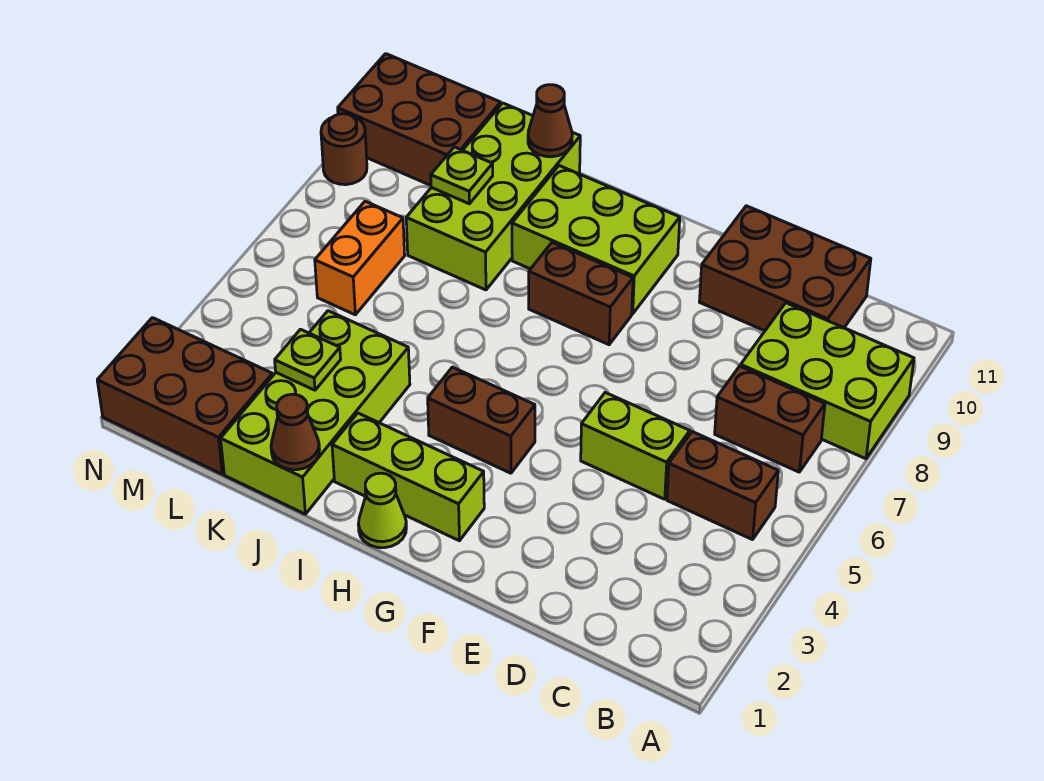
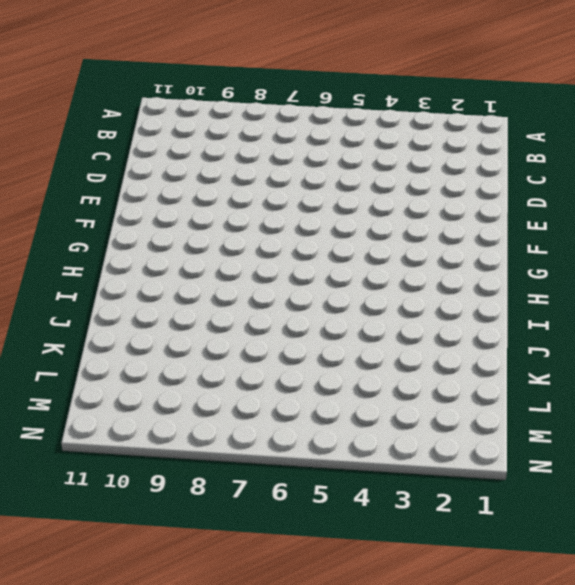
none -> lime 2x3 brick [741,303,914,459]
none -> brown 1x2 brick [667,432,778,540]
none -> brown 1x2 brick [715,366,825,472]

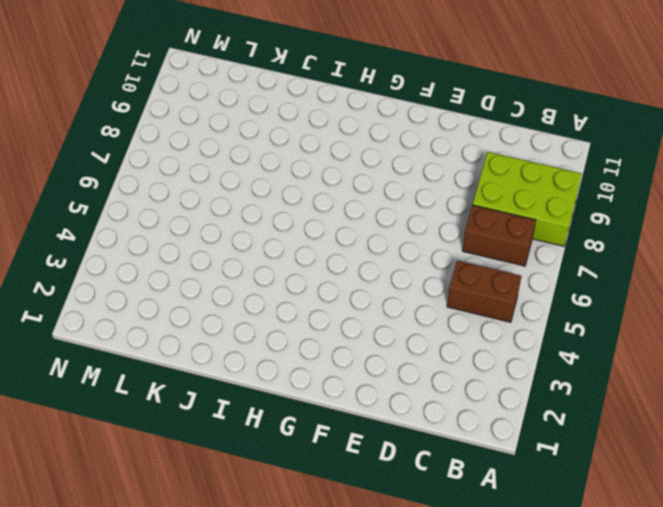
none -> brown 2x3 brick [699,206,871,331]
none -> lime 1x2 brick [581,393,690,499]
none -> lime 1x3 brick [332,413,484,541]

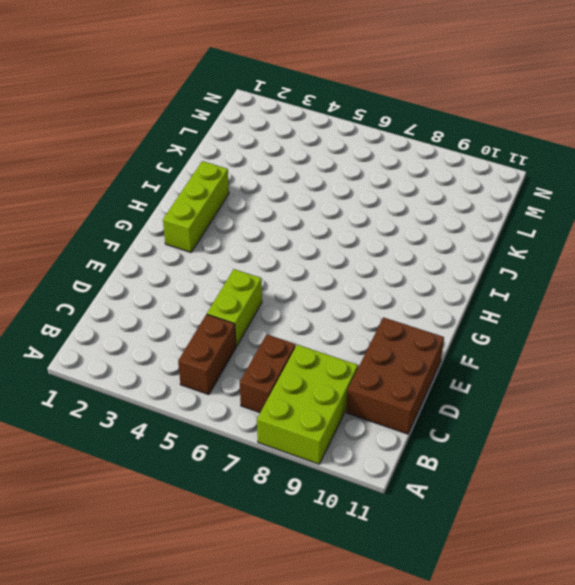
none -> brown 1x2 brick [428,367,535,473]
none -> brown 1x2 brick [529,242,633,345]
none -> lime 2x3 brick [512,166,680,314]

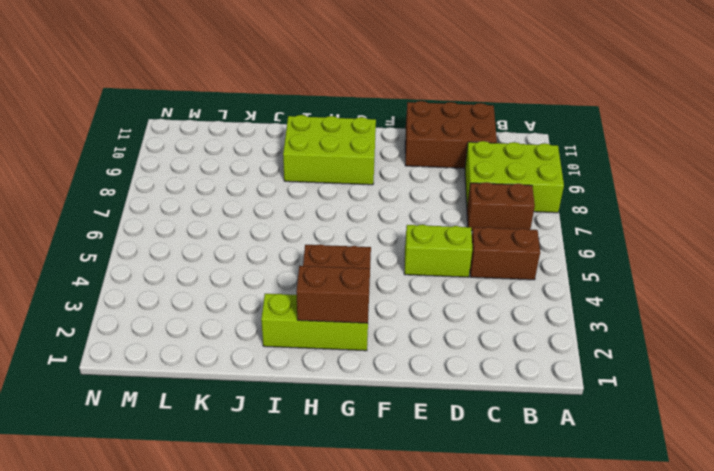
brown 1x2 brick [297,266,370,323] -> brown 1x2 brick moved to [529,242,633,345]
none -> lime 1x1 cone [358,473,406,548]
none -> lime 2x4 brick [221,311,410,514]
none -> lime 2x4 brick [406,103,580,290]

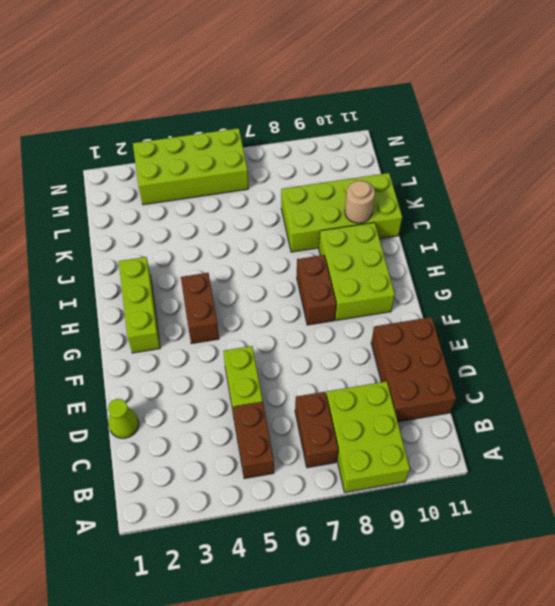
lime 1x1 cone [108,399,139,438] -> lime 1x1 cone moved to [358,473,406,548]
tan 1x1 round brick [345,181,375,223] -> none
lime 2x4 brick [133,128,248,205] -> lime 2x4 brick moved to [221,311,410,514]
none -> brown 2x3 brick [97,318,273,474]
none -> orange 1x2 brick [315,201,405,315]
none -> brown 2x3 brick [338,54,501,185]

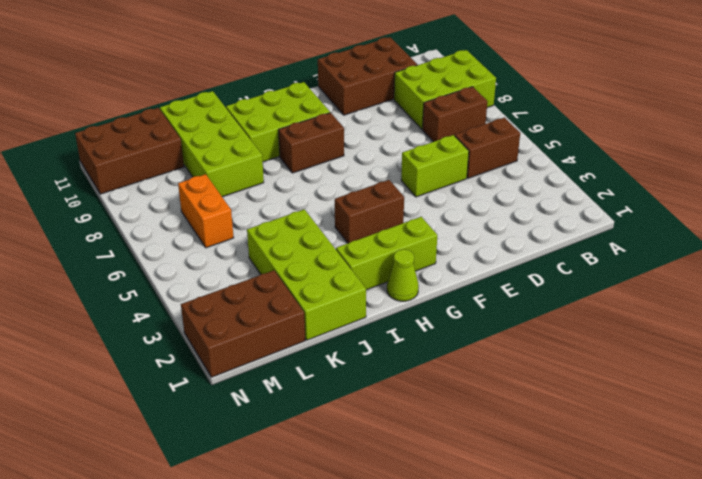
none -> brown 1x1 round brick [321,114,367,185]
none -> brown 1x1 cone [271,394,319,470]
none -> brown 1x1 cone [528,85,572,157]

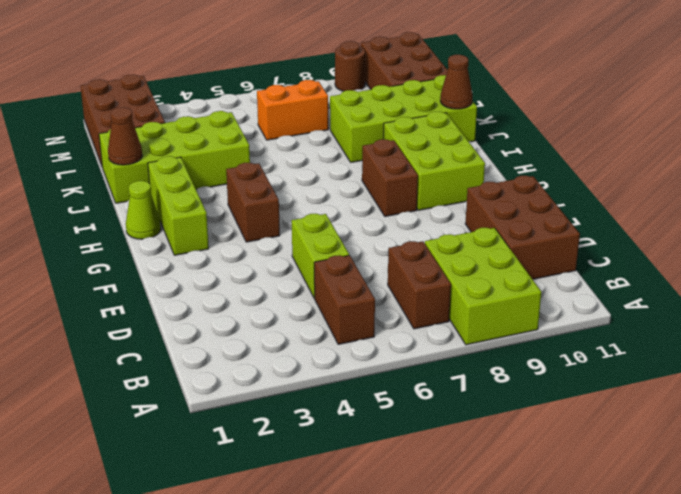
none -> lime 1x1 plate [275,329,341,390]
none -> lime 1x1 plate [431,147,493,204]

